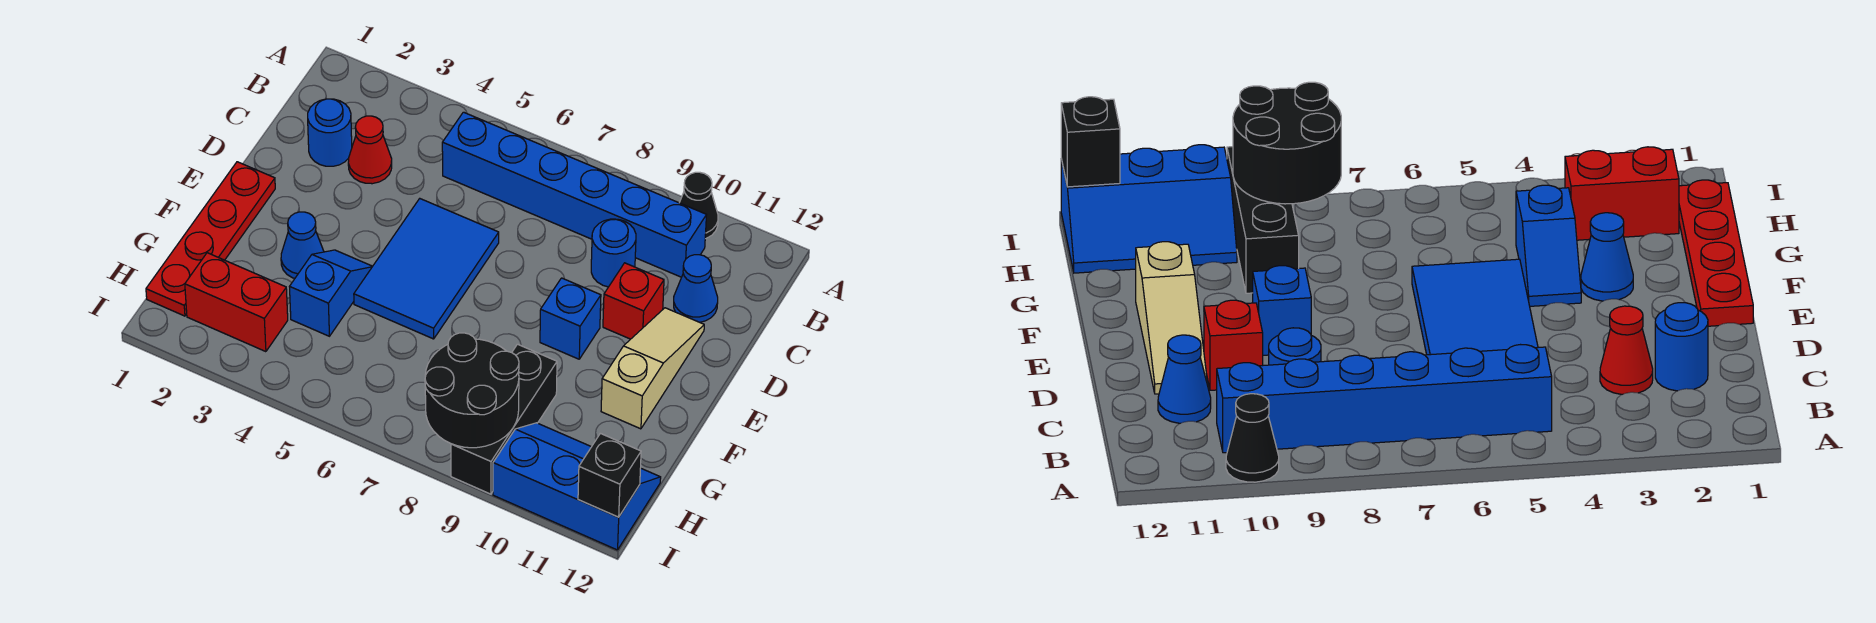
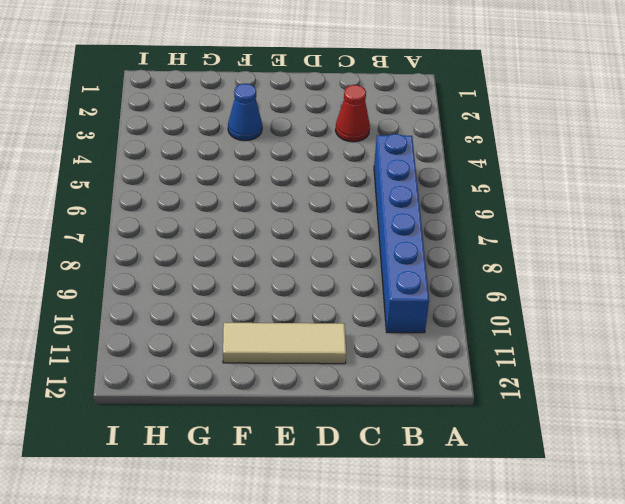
tan 1x3 tile [223,323,346,364] -> tan 1x3 slope [601,308,704,429]
none -> black 1x1 cone [680,172,718,239]
none -> blue 1x1 round brick [308,99,352,166]
none -> blue 1x1 round brick [591,219,636,287]

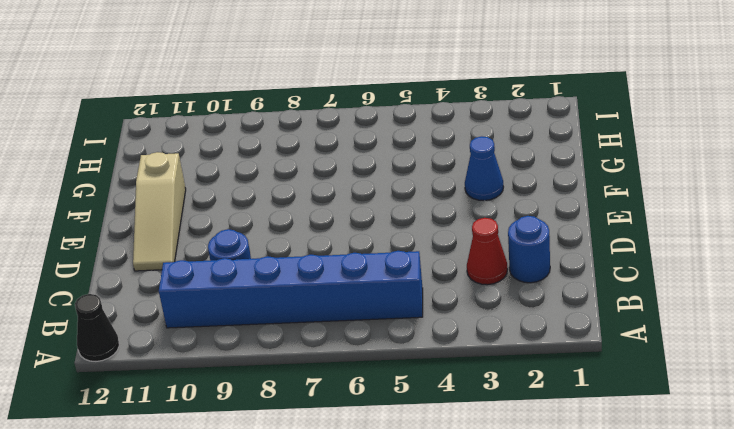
black 1x1 cone [75,294,119,361] -> black 1x1 cone moved to [680,172,718,239]
none -> blue 1x1 cone [674,255,718,322]
none -> blue 2x3 tile [354,199,499,339]
none -> red 1x1 brick [603,263,664,339]

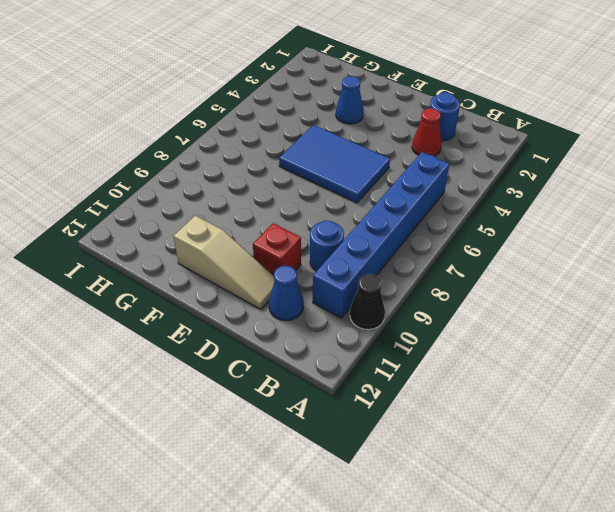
none -> red 1x4 plate [146,162,275,316]
none -> blue 1x1 brick [540,278,601,359]
none -> blue 1x2 slope [290,250,372,336]

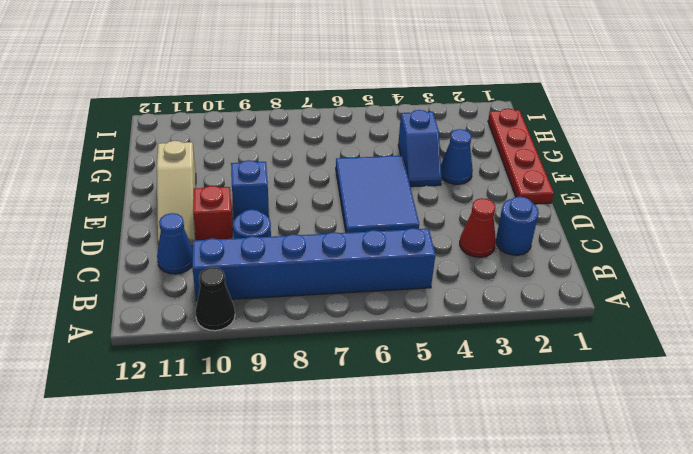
none -> black 1x3 brick [451,344,557,494]
none -> red 1x2 brick [185,253,288,352]
none -> blue 2x3 slope [493,423,661,550]

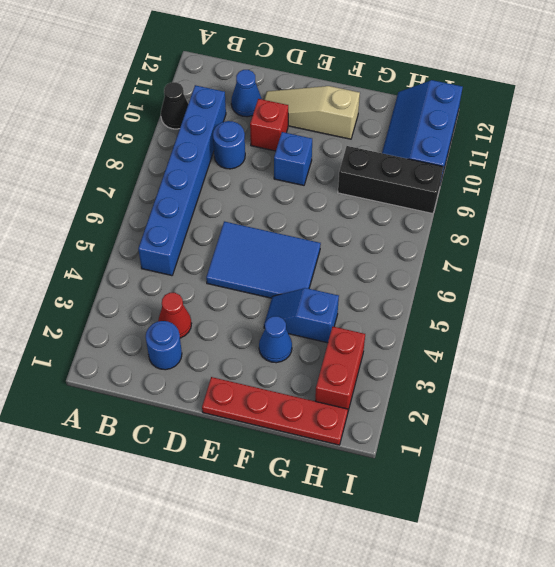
none -> black 2x2 round brick [425,333,519,448]
none -> black 1x1 brick [578,433,641,517]

